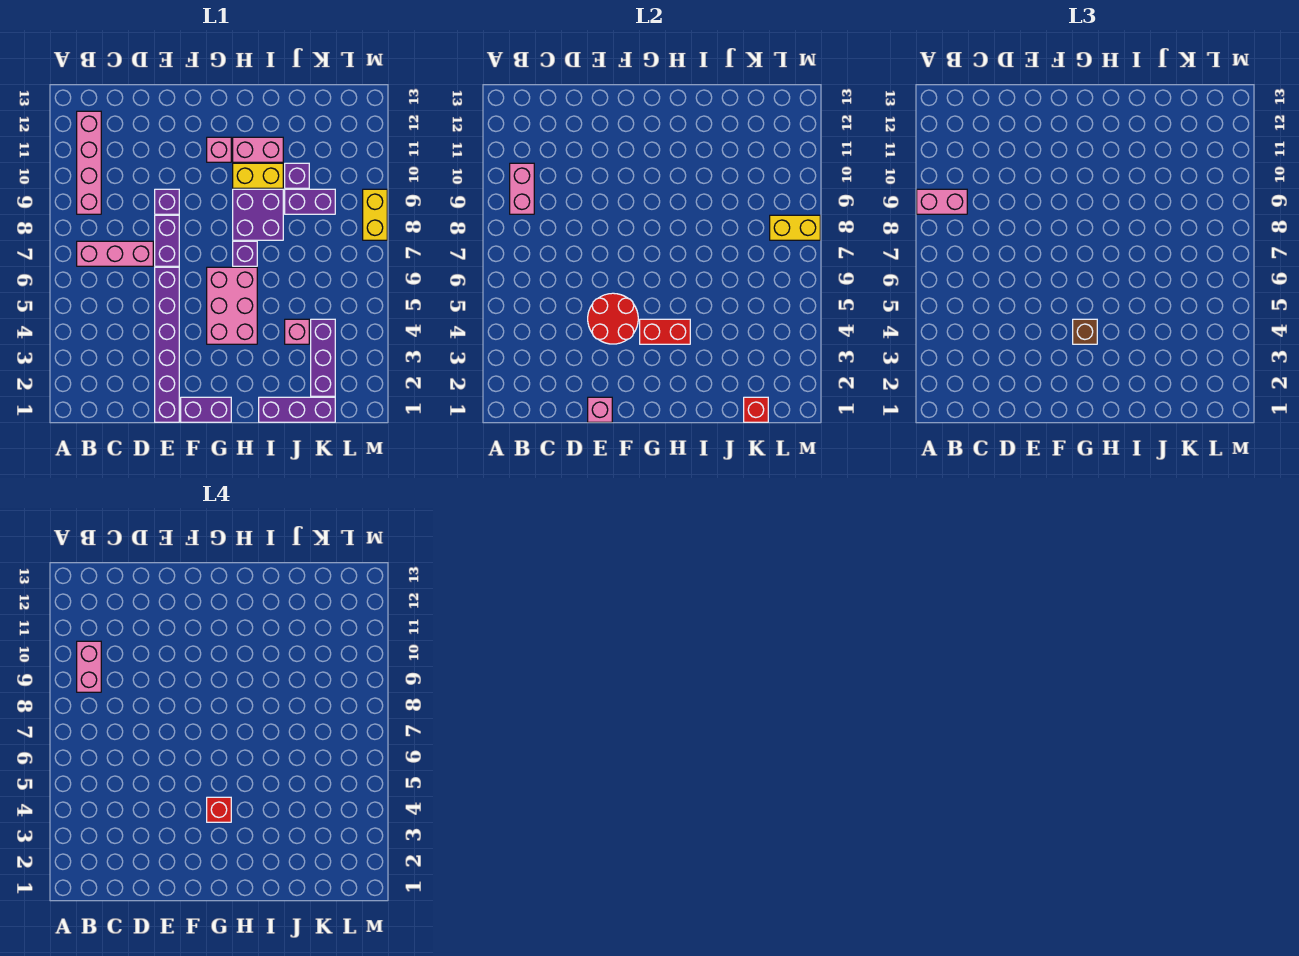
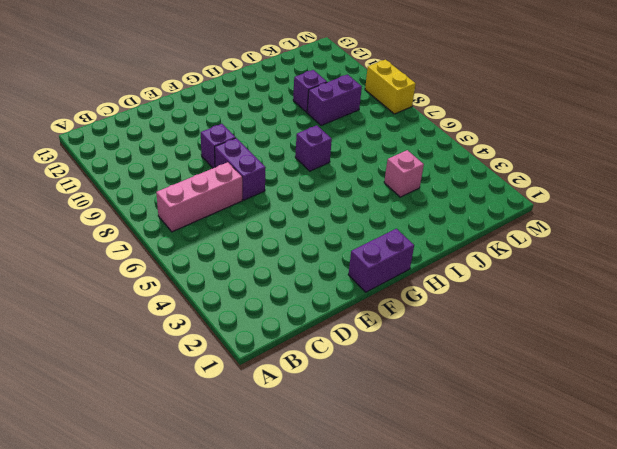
none -> pink 1x4 brick [77,111,101,214]
none -> purple 1x6 brick [155,267,179,422]
none -> pink 2x3 brick [207,267,257,344]

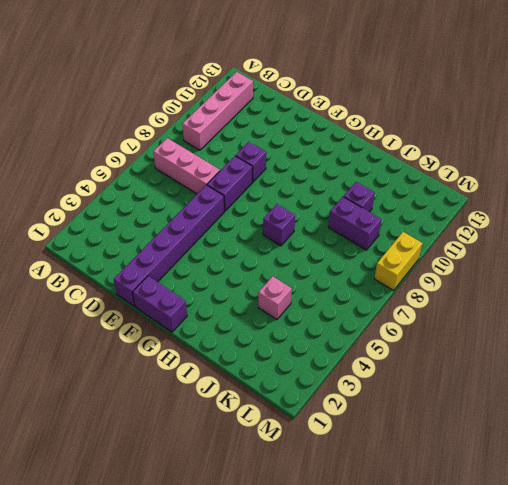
none -> pink 2x3 brick [207,267,257,344]
none -> pink 1x1 brick [207,137,231,162]
none -> purple 2x2 brick [233,189,283,240]

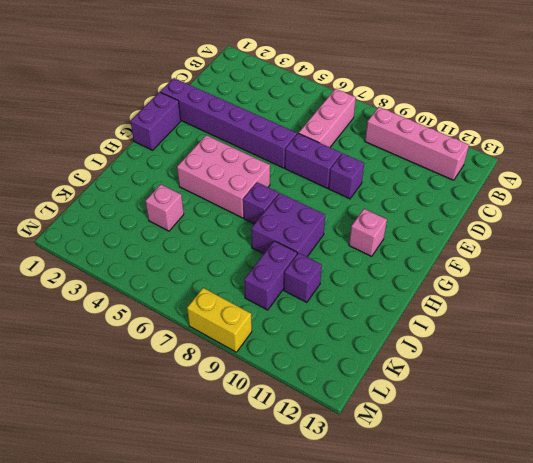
none -> yellow 1x2 brick [233,163,283,188]
none -> pink 1x2 brick [233,137,283,162]
none -> purple 1x3 brick [259,397,335,422]

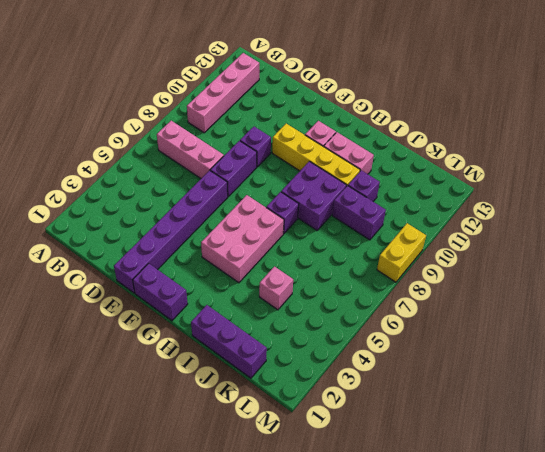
yellow 1x4 brick [272,124,360,186] -> yellow 1x2 brick [233,163,283,188]
none -> purple 1x3 brick [311,319,335,396]
none -> pink 1x2 brick [510,163,534,214]
none -> pink 1x1 brick [588,397,612,422]

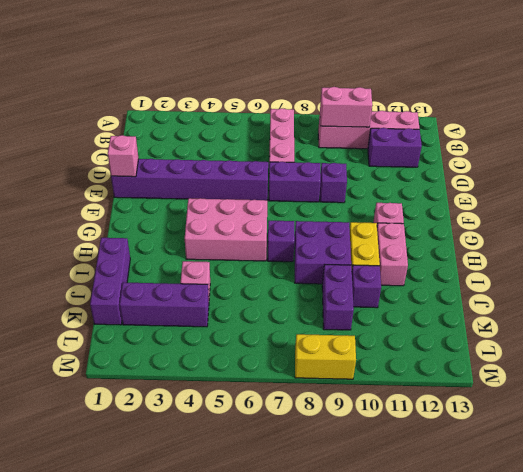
purple 1x2 brick [368,128,422,167] -> purple 1x2 brick turned to [181,397,231,422]
none -> red 2x2 round brick [588,293,638,344]
none -> red 1x2 brick [640,319,690,344]
none -> red 1x1 brick [744,397,768,422]

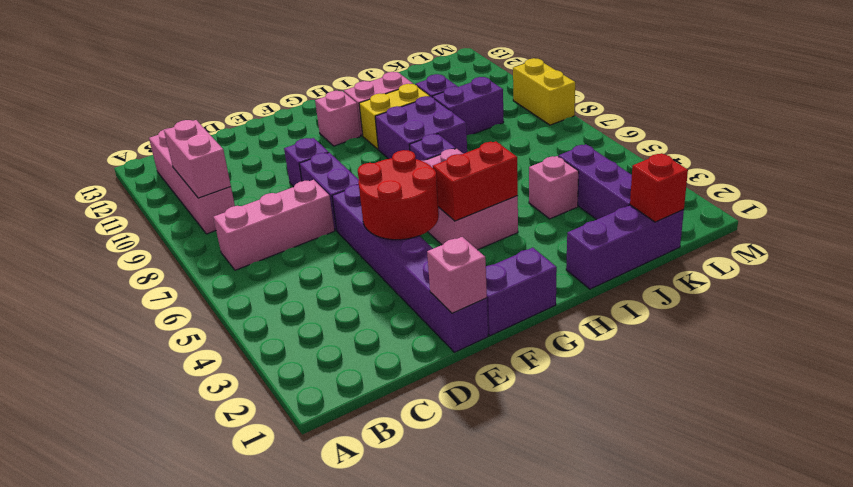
none -> yellow 1x2 brick [770,215,820,240]
none -> pink 1x2 brick [917,189,967,214]
none -> brown 1x1 brick [1073,319,1097,344]

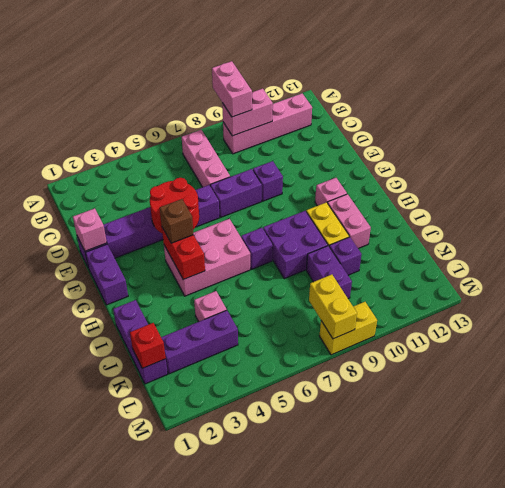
none -> pink 1x2 brick [77,641,101,692]
none -> red 1x1 brick [207,797,231,822]

